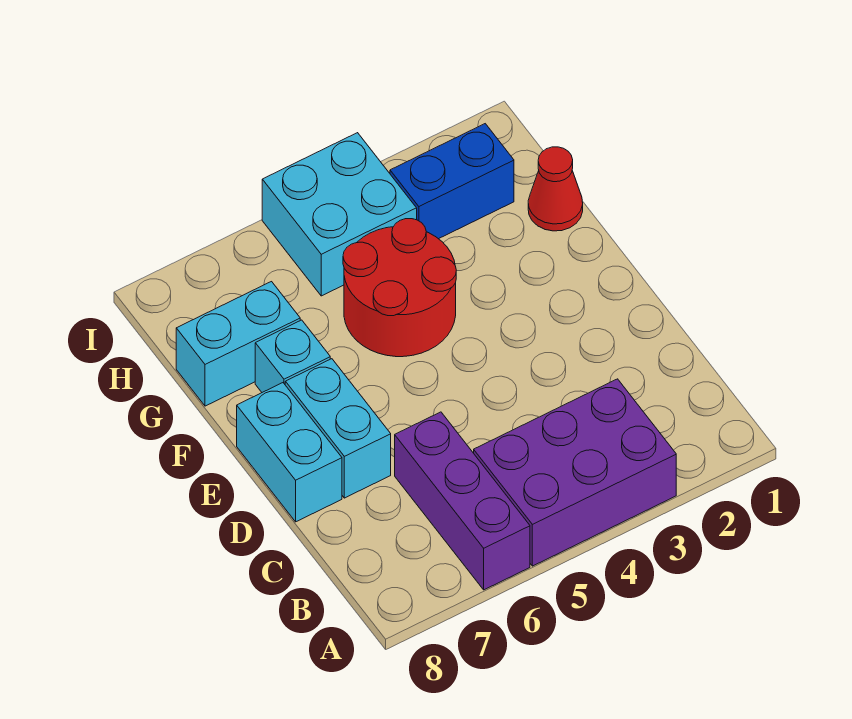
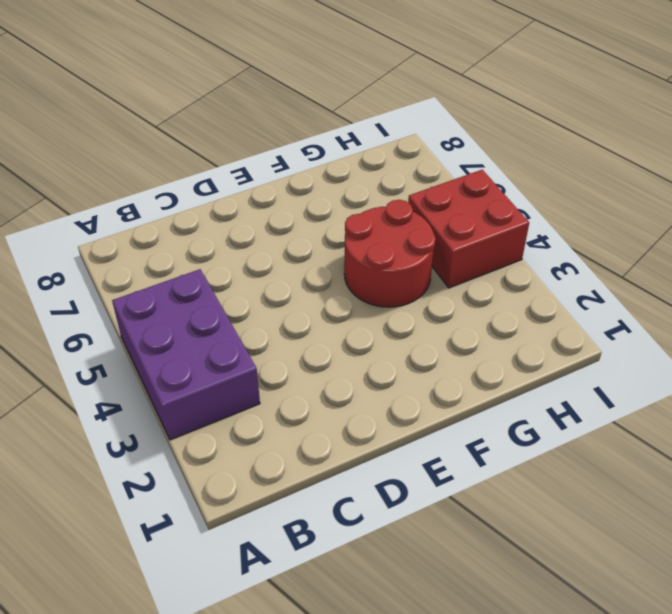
red 2x2 brick [408,170,529,288] -> cyan 2x2 brick [262,133,417,296]
none -> purple 1x3 brick [395,412,530,590]
none -> cyan 1x2 brick [285,359,391,498]

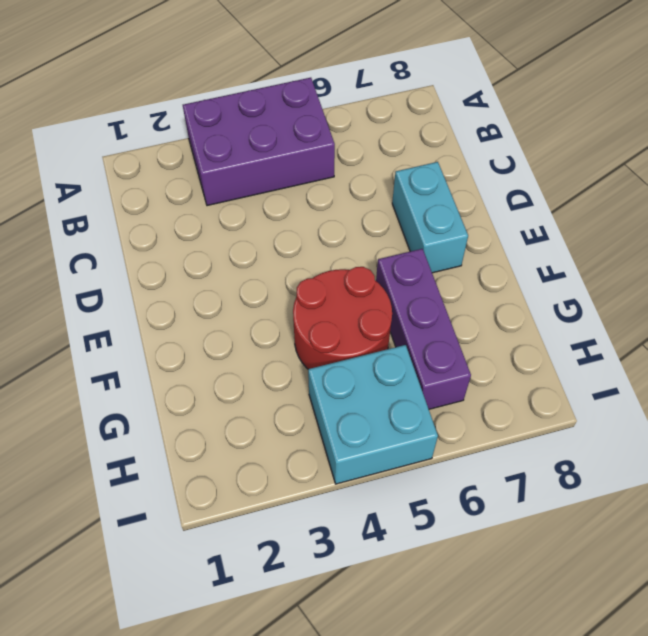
purple 1x3 brick [376,249,471,409] -> purple 1x3 brick moved to [395,412,530,590]
none -> cyan 1x2 brick [237,383,342,522]
none -> cyan 1x1 brick [255,320,330,392]

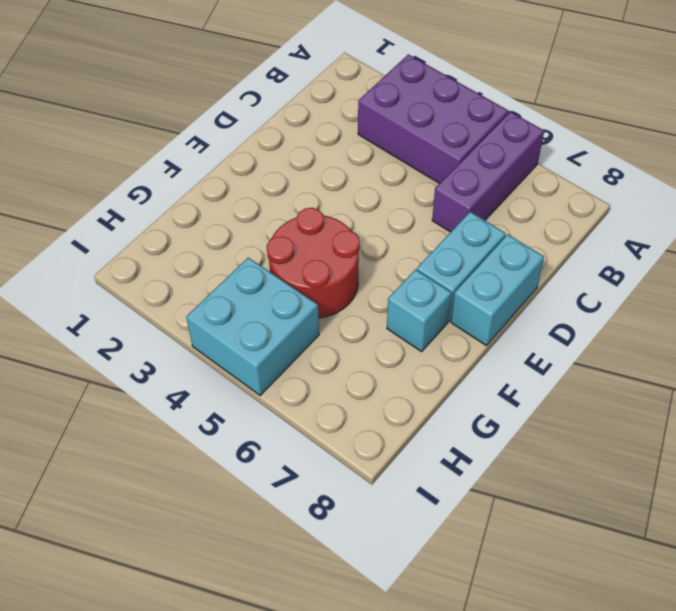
none -> red 1x1 cone [528,147,583,231]
none -> cyan 1x2 brick [176,282,300,406]

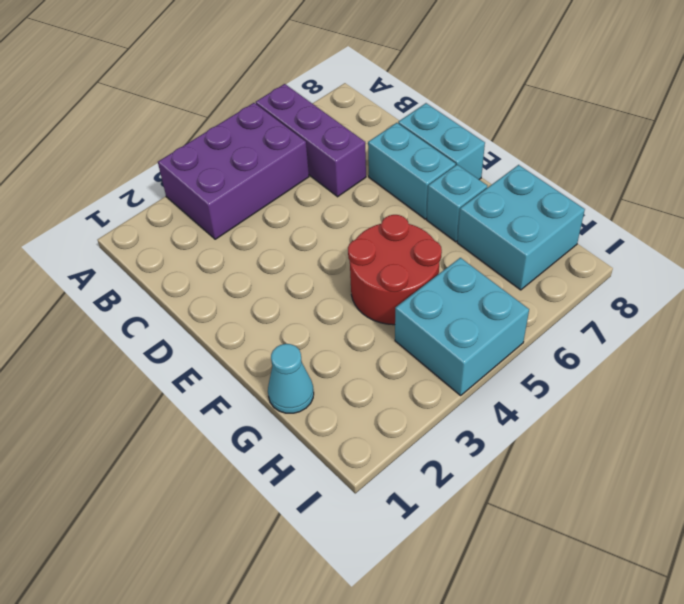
cyan 1x1 cone [268,344,314,413] -> red 1x1 cone [528,147,583,231]
cyan 2x2 brick [457,165,585,290] -> cyan 1x2 brick [176,282,300,406]
none -> blue 1x2 brick [390,124,514,239]

